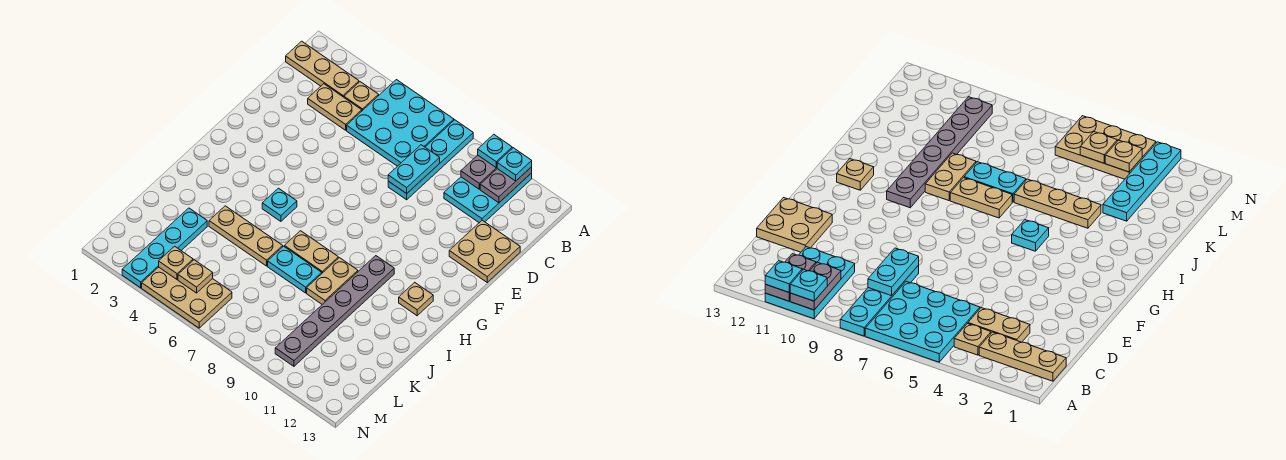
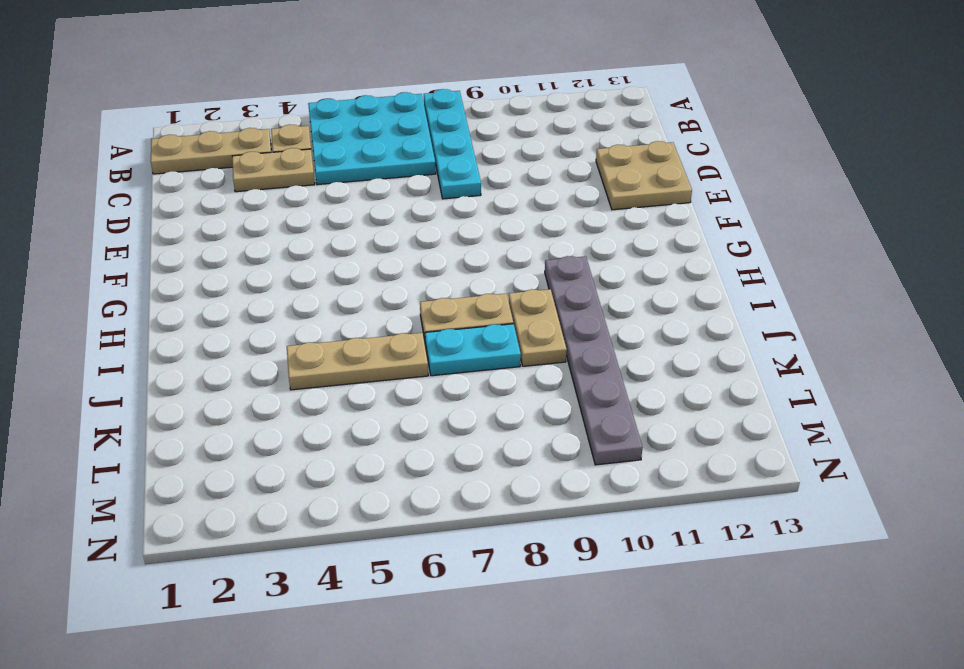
none -> cyan 2x3 plate [444,173,532,223]
none -> cyan 1x1 plate [262,188,297,221]
none -> tan 1x1 plate [399,282,433,316]

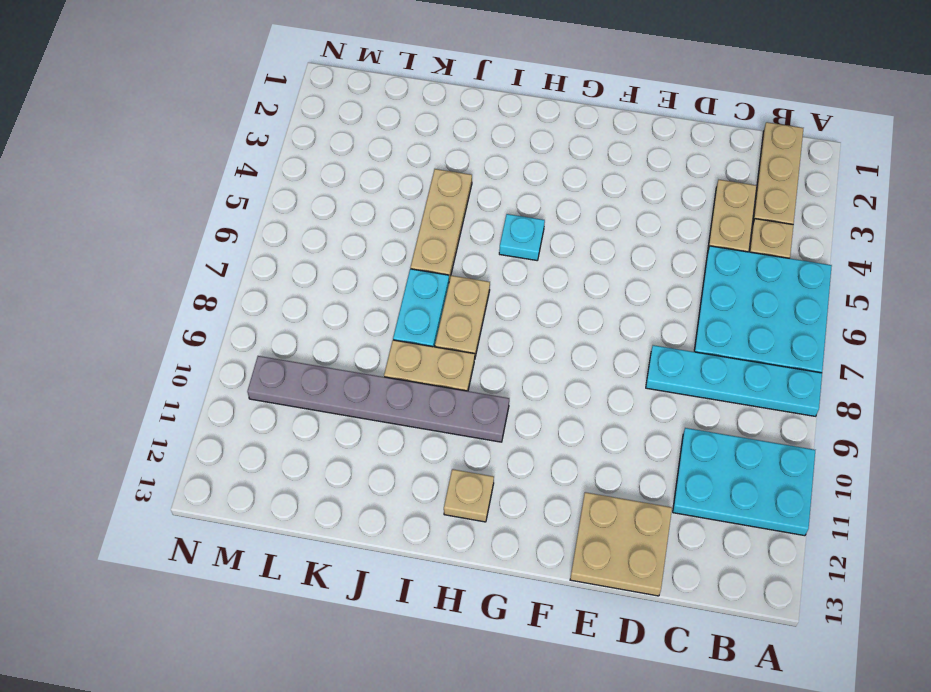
none -> cyan 1x4 plate [122,208,207,288]
none -> tan 2x3 plate [142,267,232,328]
none -> grey 1x2 plate [461,155,497,189]

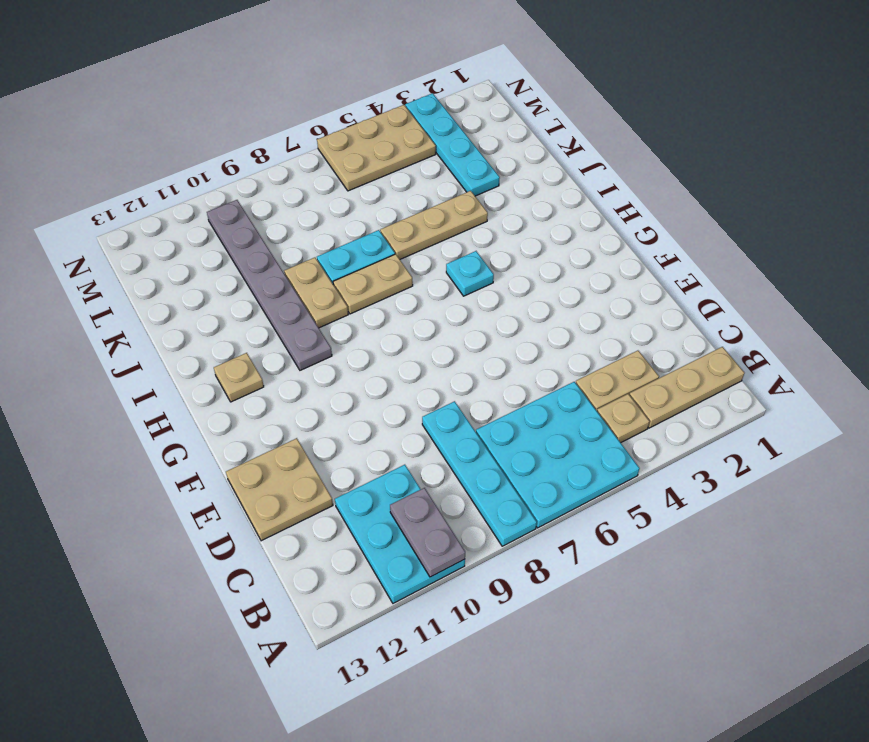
none -> grey 1x2 plate [480,167,532,203]
none -> cyan 1x2 plate [388,145,440,194]
none -> tan 1x1 plate [159,246,193,279]

